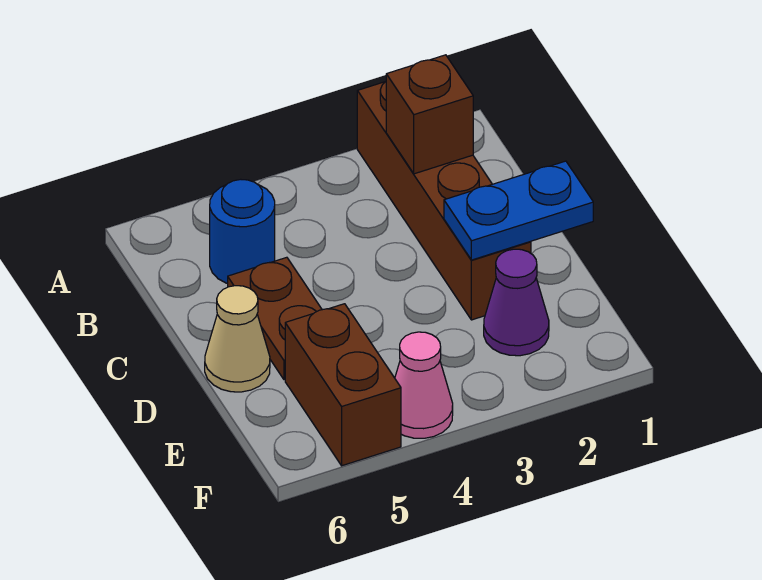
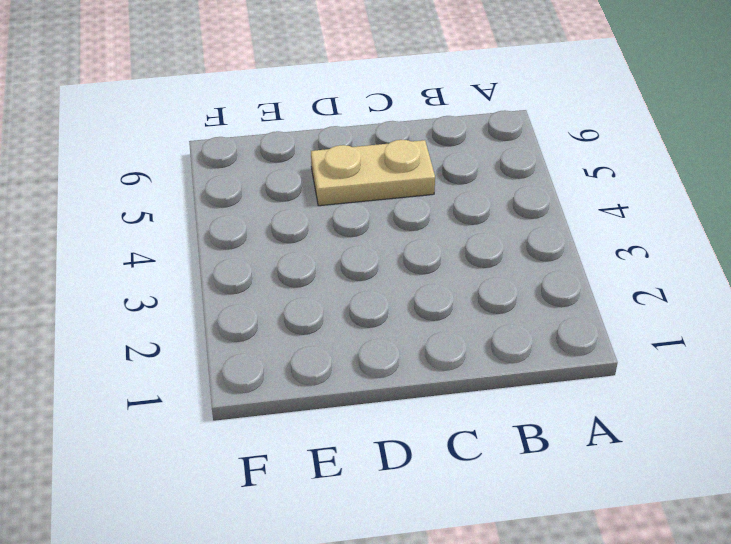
tan 1x2 plate [311,140,435,206] -> brown 1x2 plate [228,257,322,379]
none -> brown 1x4 brick [357,82,531,320]
none -> blue 1x1 round brick [210,179,275,284]

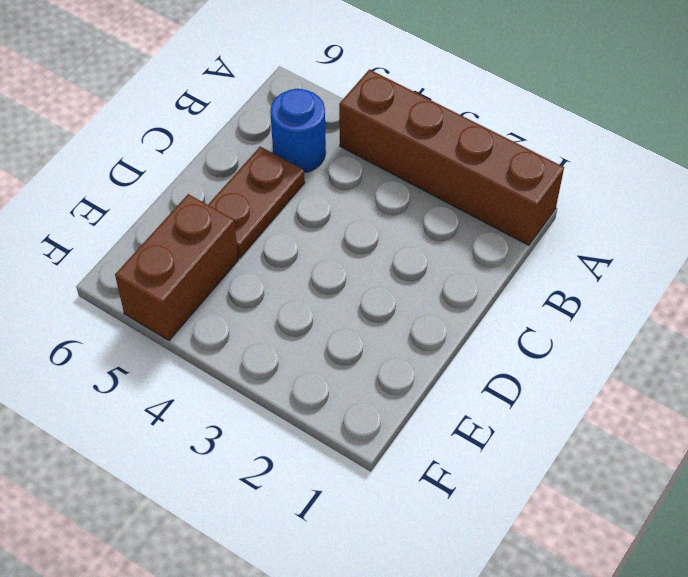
brown 1x4 brick [339,69,564,245] -> brown 1x4 brick turned to [357,82,531,320]
none -> tan 1x1 cone [205,286,270,392]
none -> purple 1x1 cone [484,249,549,356]

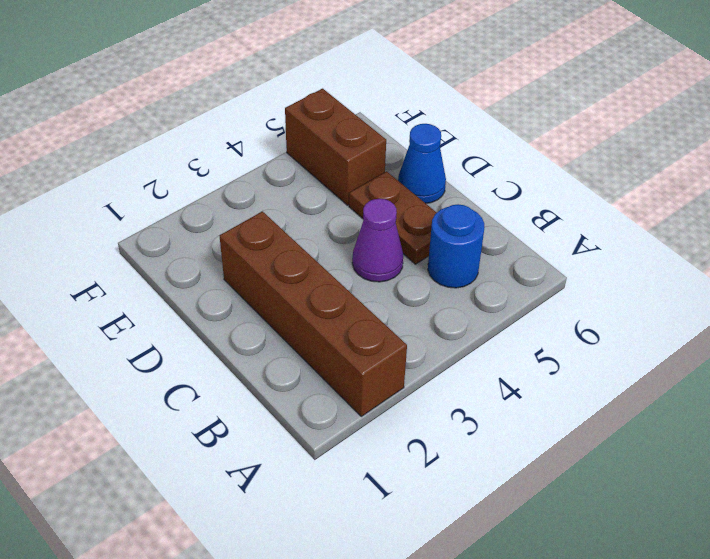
purple 1x1 cone [352,199,403,282] -> purple 1x1 cone moved to [484,249,549,356]
blue 1x1 cone [398,124,446,203] -> tan 1x1 cone [205,286,270,392]
none -> pink 1x1 cone [395,332,453,438]
none -> brown 1x1 brick [386,55,473,174]

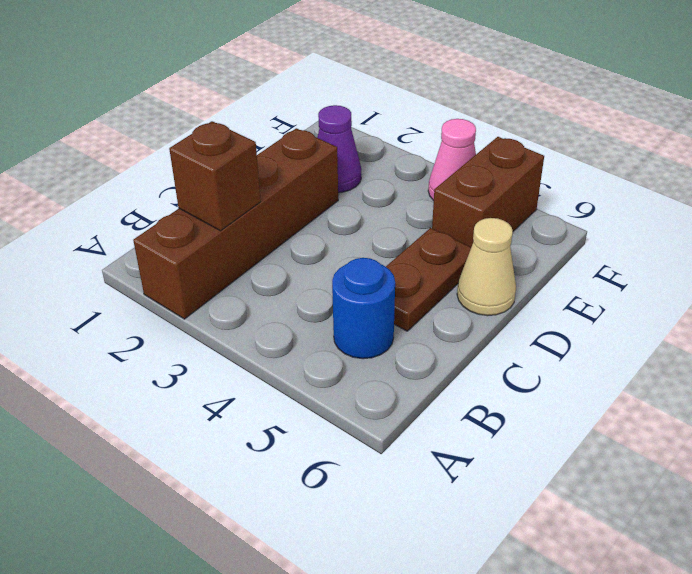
none -> blue 1x2 plate [444,161,593,260]

